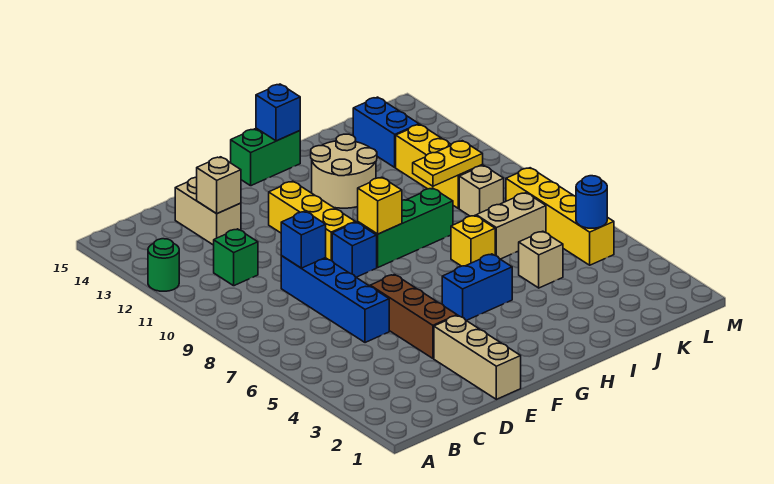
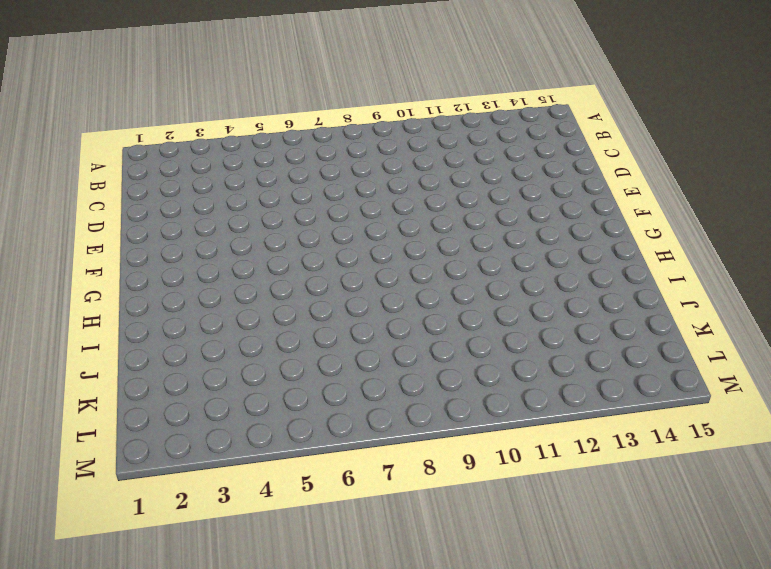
none -> green 1x1 round brick [148,239,179,291]
none -> green 1x1 brick [214,229,258,286]
none -> blue 1x4 brick [281,256,389,343]

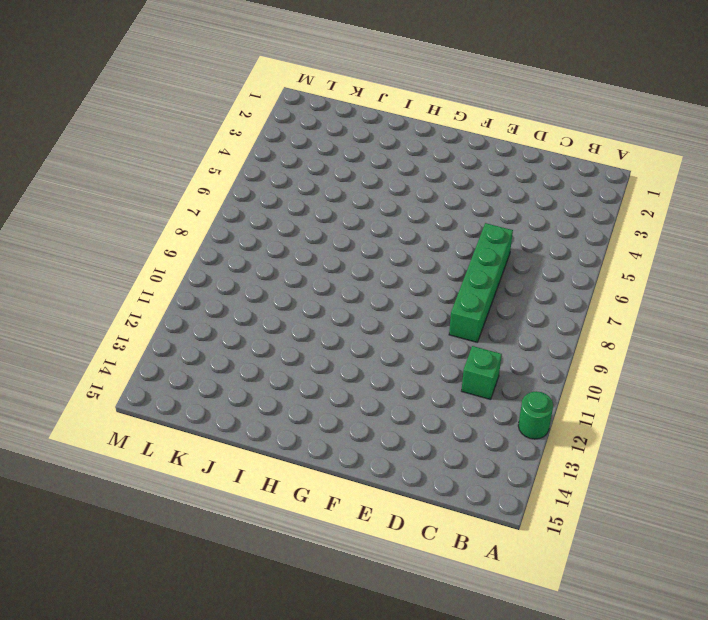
green 1x4 brick [449,223,513,342] -> blue 1x4 brick [281,256,389,343]
none -> tan 1x2 brick [175,177,241,245]
none -> tan 1x3 brick [434,316,521,399]
none -> brown 1x3 brick [370,275,457,358]

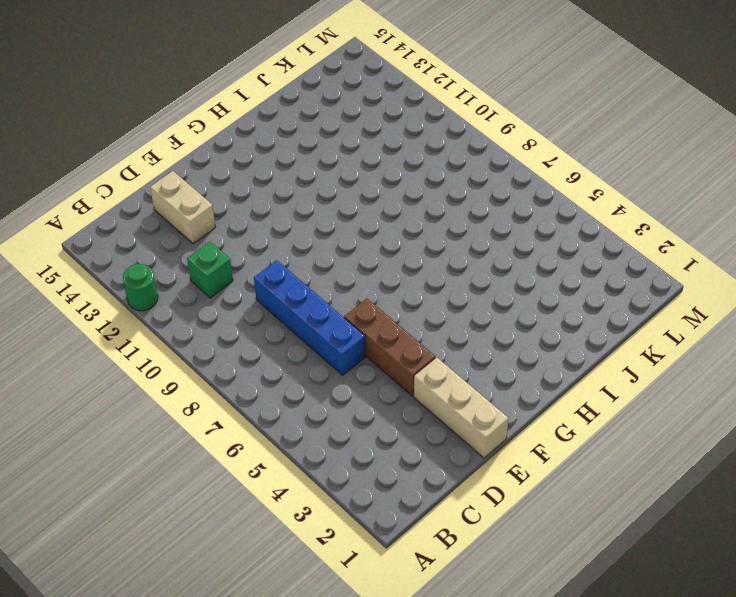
none -> blue 1x1 brick [332,222,377,277]
none -> yellow 1x3 brick [269,181,355,261]
none -> blue 1x2 brick [442,254,512,321]

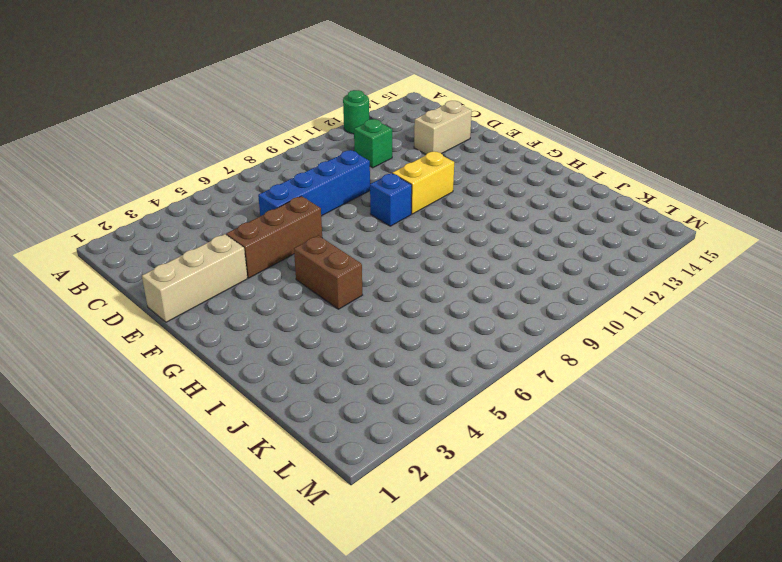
yellow 1x2 brick [392,152,454,214] -> yellow 1x3 brick [269,181,355,261]
brown 1x2 brick [294,235,362,309] -> blue 1x2 brick [442,254,512,321]
none -> green 1x3 brick [358,188,453,267]
none -> green 1x2 brick [231,128,300,186]
none -> tan 2x2 round brick [311,134,377,208]

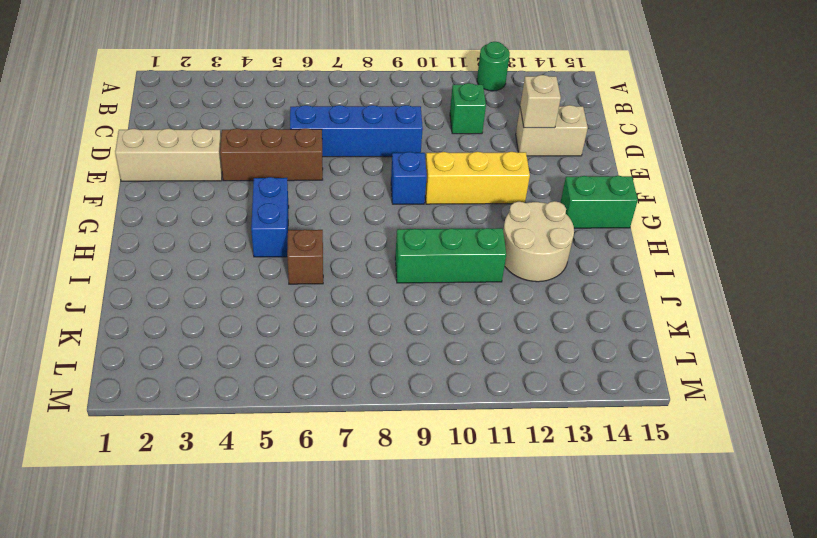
green 1x2 brick [560,176,638,228] -> green 1x2 brick turned to [231,128,300,186]
brown 1x1 brick [287,230,323,284] -> none
green 1x3 brick [395,228,506,283] -> green 1x3 brick turned to [358,188,453,267]
none -> yellow 1x1 brick [451,216,495,266]
none -> tan 1x1 brick [519,231,563,288]
none -> tan 1x2 brick [476,193,546,259]

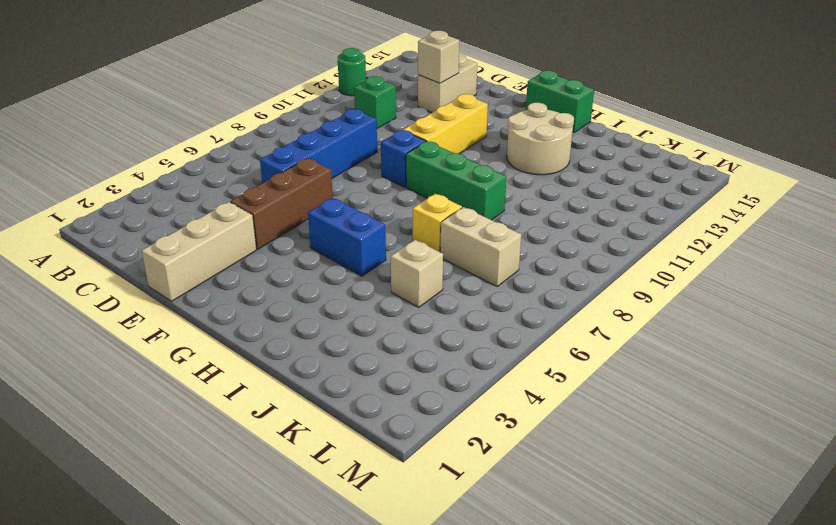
none -> tan 1x1 brick [459,165,504,216]
none -> yellow 1x3 brick [396,125,483,208]
none -> blue 1x2 brick [353,97,419,167]

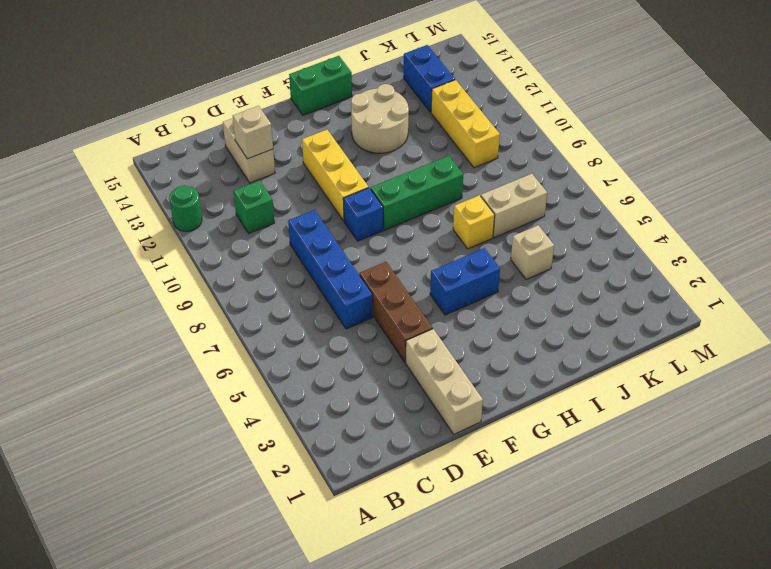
none -> tan 1x1 brick [459,165,504,216]
none -> yellow 1x4 brick [506,168,614,265]
none -> blue 1x1 brick [281,211,326,268]

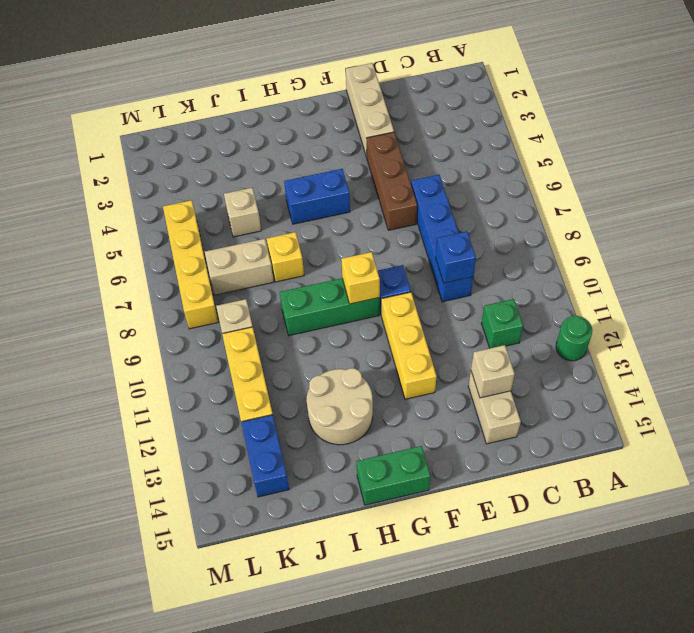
none -> blue 1x1 brick [256,84,300,141]
none -> yellow 1x2 plate [413,141,483,186]
none -> blue 1x1 round brick [576,176,607,228]

